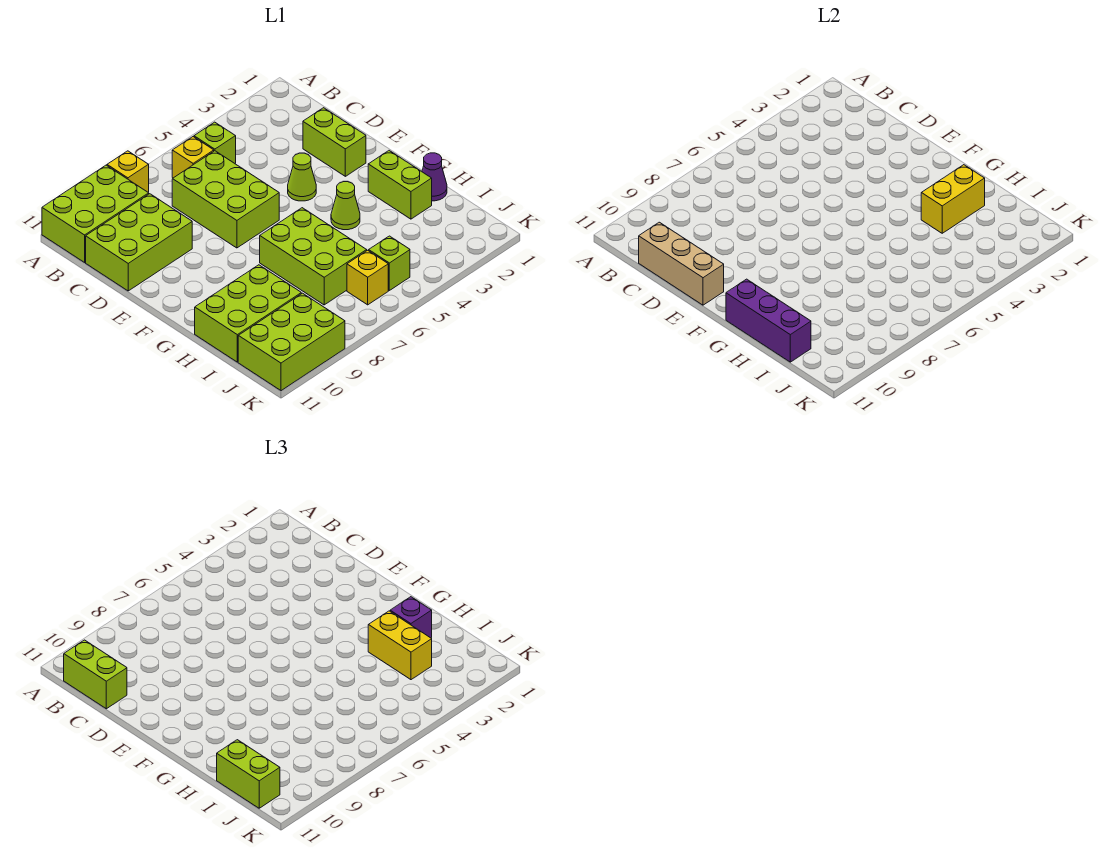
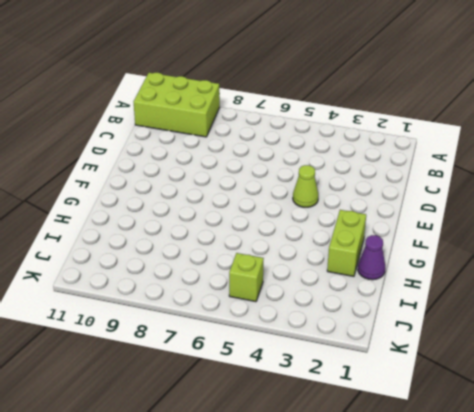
none -> yellow 1x1 brick [107,151,149,192]
none -> lime 1x1 brick [194,122,236,163]
none -> yellow 1x1 brick [172,137,214,178]

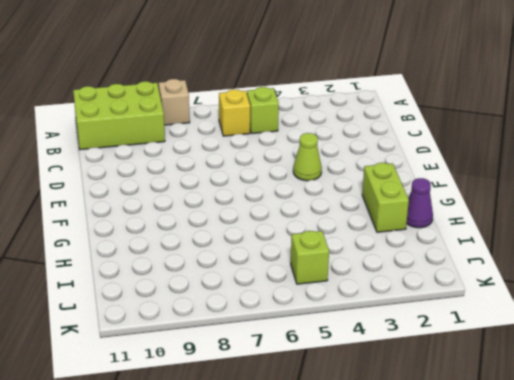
tan 1x1 brick [159,79,190,125] -> yellow 1x1 brick [107,151,149,192]
none -> lime 2x3 brick [172,151,279,248]
none -> lime 2x3 brick [86,194,192,291]
none -> lime 1x2 brick [303,108,366,176]

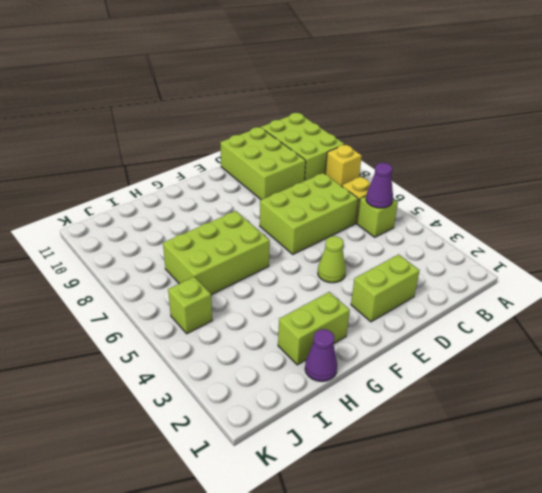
purple 1x1 cone [366,163,393,208] -> none
none -> lime 1x1 cone [331,182,360,230]
none -> lime 2x3 brick [195,265,301,362]
none -> yellow 1x1 brick [347,250,388,305]

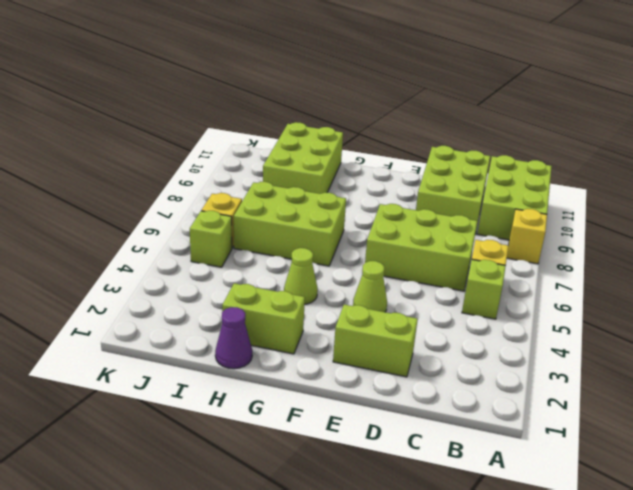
none -> lime 2x3 brick [238,293,345,391]
none -> tan 1x3 brick [639,222,724,305]
none -> purple 1x3 brick [726,279,811,362]

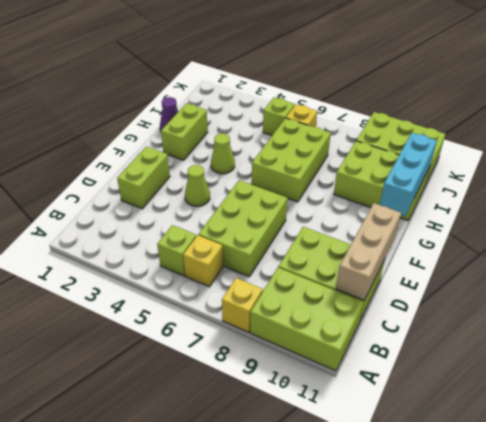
cyan 1x3 brick [380,133,437,216] -> purple 1x3 brick [726,279,811,362]
none -> yellow 1x2 brick [921,165,985,233]
none -> lime 1x2 brick [64,640,127,709]
none -> purple 1x1 brick [390,597,432,638]

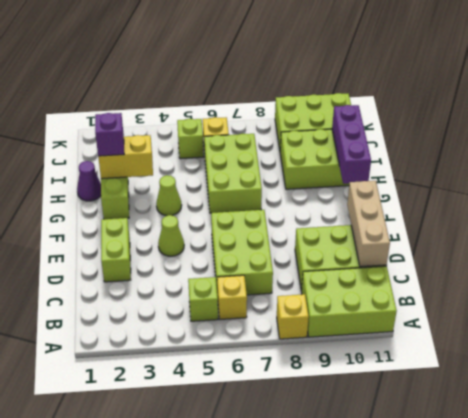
none -> lime 1x2 brick [64,640,127,709]
none -> yellow 1x2 brick [368,611,432,680]
none -> lime 1x2 brick [217,740,280,808]

